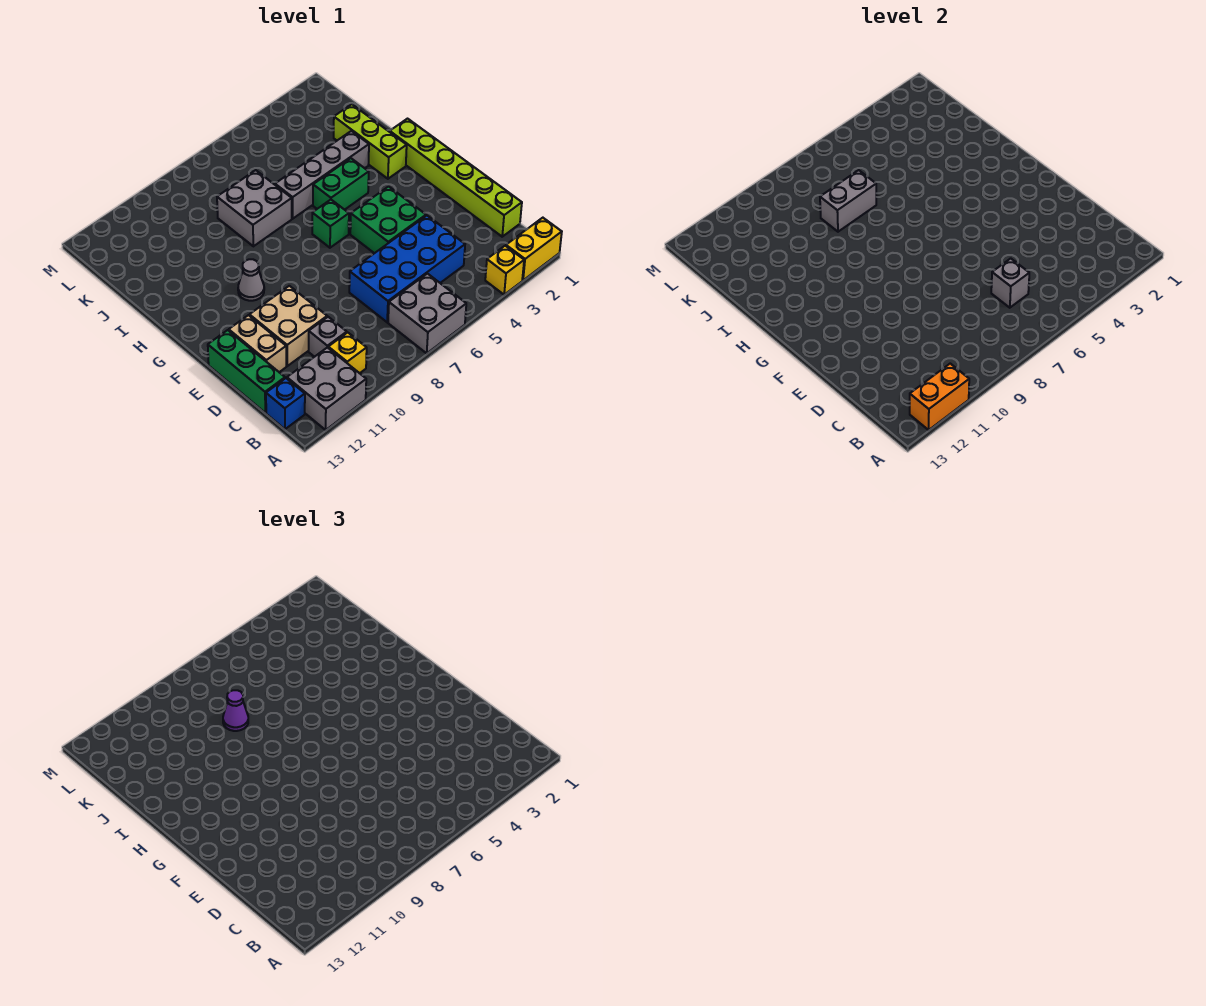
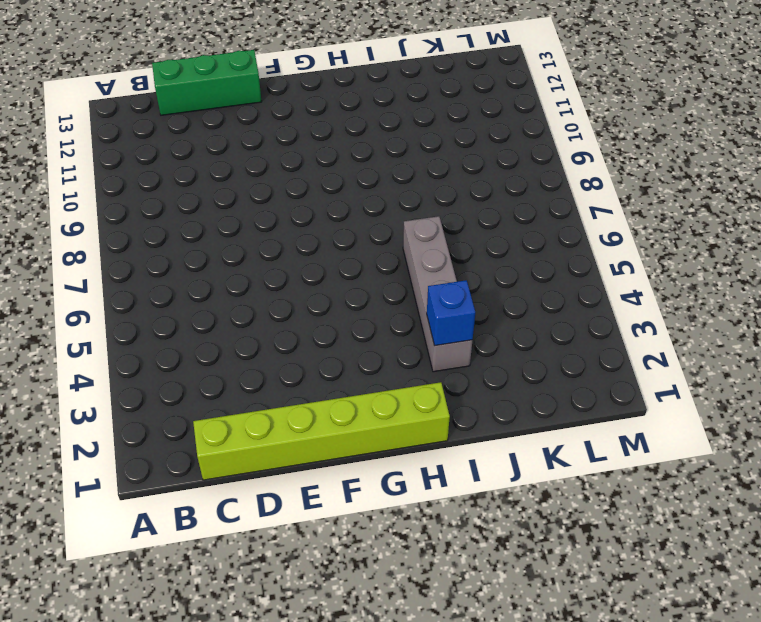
blue 1x1 brick [427,280,475,346] -> blue 1x1 brick moved to [266,378,305,429]
none -> yellow 1x2 brick [506,218,562,280]
none -> yellow 1x1 brick [485,246,524,295]
none -> grey 2x2 brick [388,274,466,353]

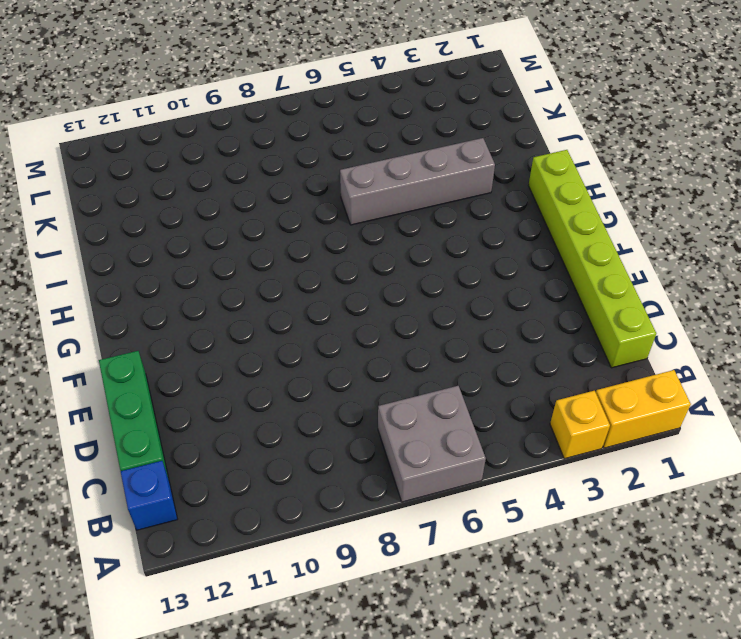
none -> grey 2x2 brick [287,347,366,430]
none -> yellow 1x1 brick [328,332,367,373]
none -> blue 2x4 brick [349,216,465,322]

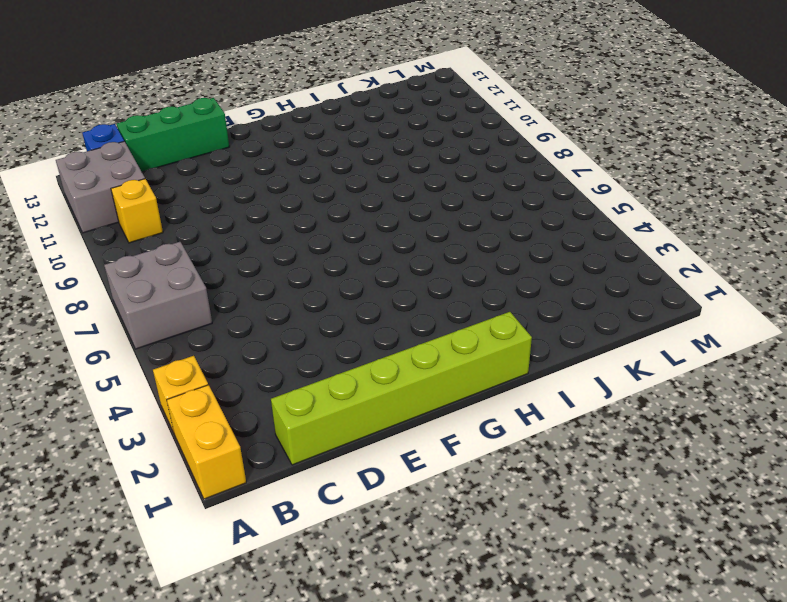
none -> blue 2x4 brick [349,216,465,322]
none -> grey 1x1 brick [309,317,347,357]
none -> tan 2x2 brick [249,286,327,366]

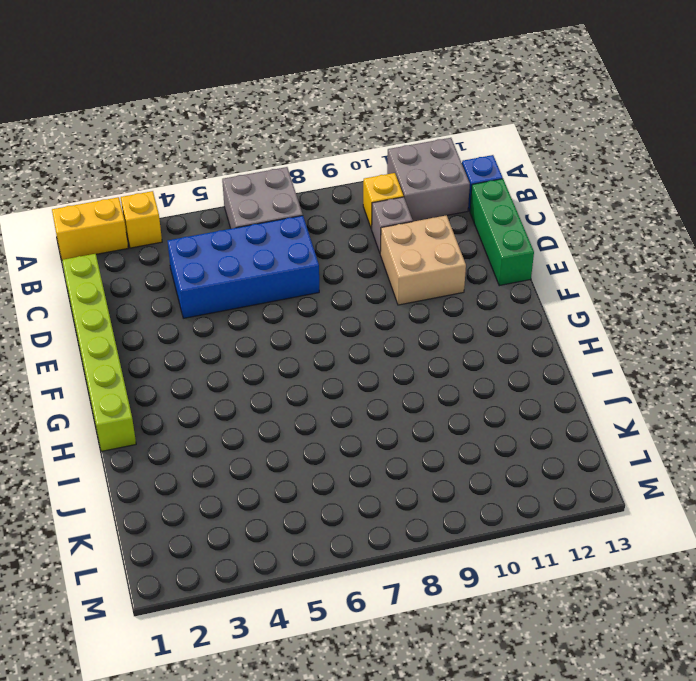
none -> tan 1x2 brick [229,315,286,372]
none -> green 2x2 brick [350,187,426,253]
none -> green 1x1 brick [312,200,349,248]

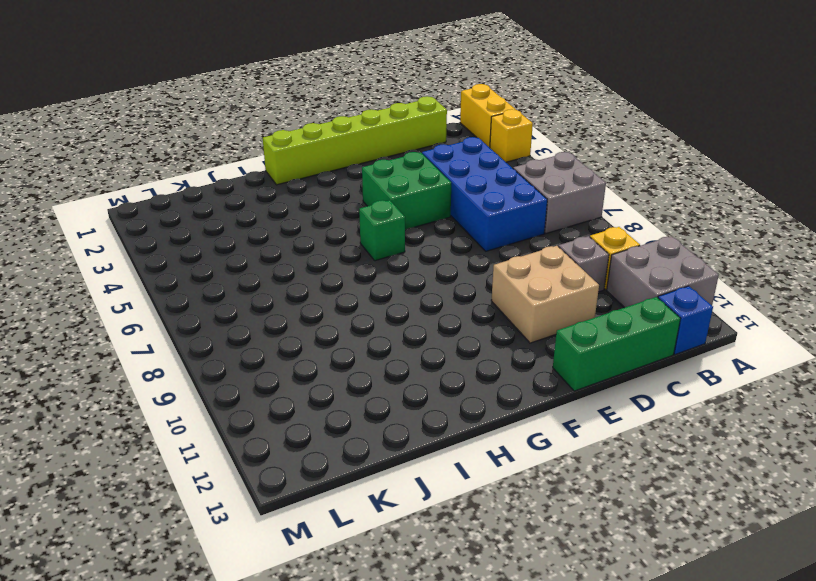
none -> tan 1x2 brick [229,315,286,372]
none -> grey 1x1 cone [238,259,264,301]
none -> lime 1x3 brick [334,104,407,179]

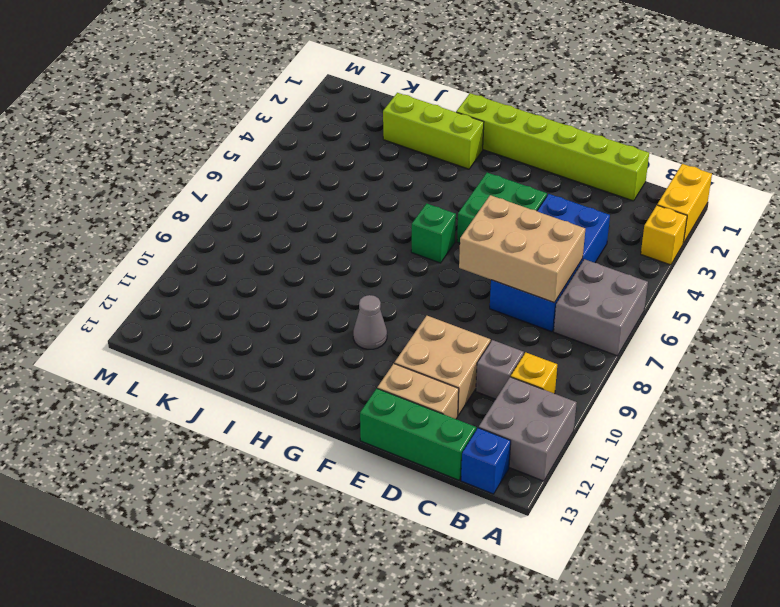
tan 2x3 brick [459,195,585,303] -> grey 1x1 brick [991,258,1029,308]
none -> green 1x2 brick [313,158,369,210]
none -> grey 1x4 brick [275,131,369,219]
none -> grey 2x2 brick [217,170,292,246]

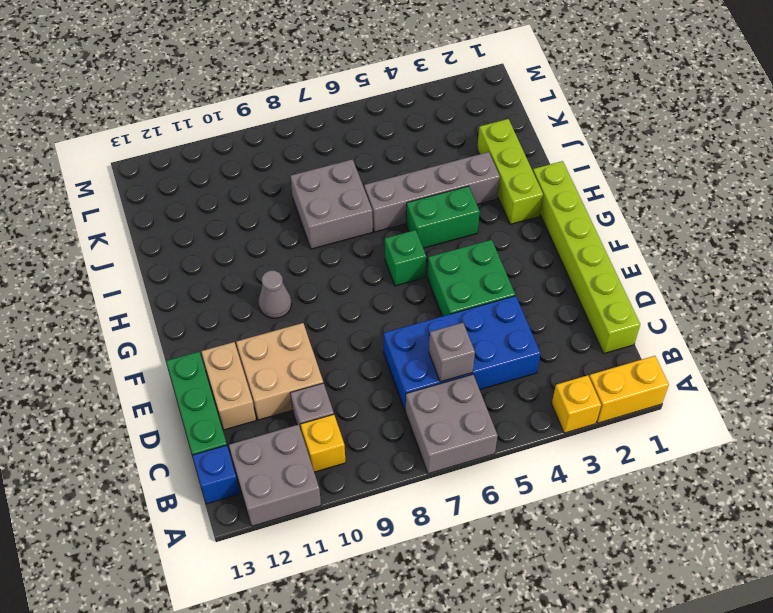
none -> orange 1x2 brick [910,364,969,430]
none -> grey 1x2 brick [820,170,876,232]
none -> purple 1x1 cone [223,690,248,731]

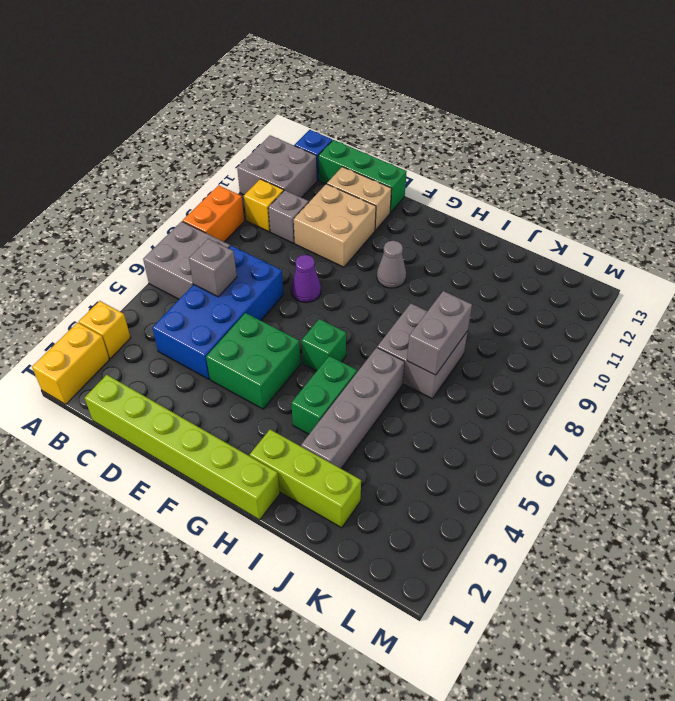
orange 1x2 brick [183,185,244,242] -> orange 1x2 brick moved to [910,364,969,430]
purple 1x1 cone [291,255,321,303] -> purple 1x1 cone moved to [223,690,248,731]

